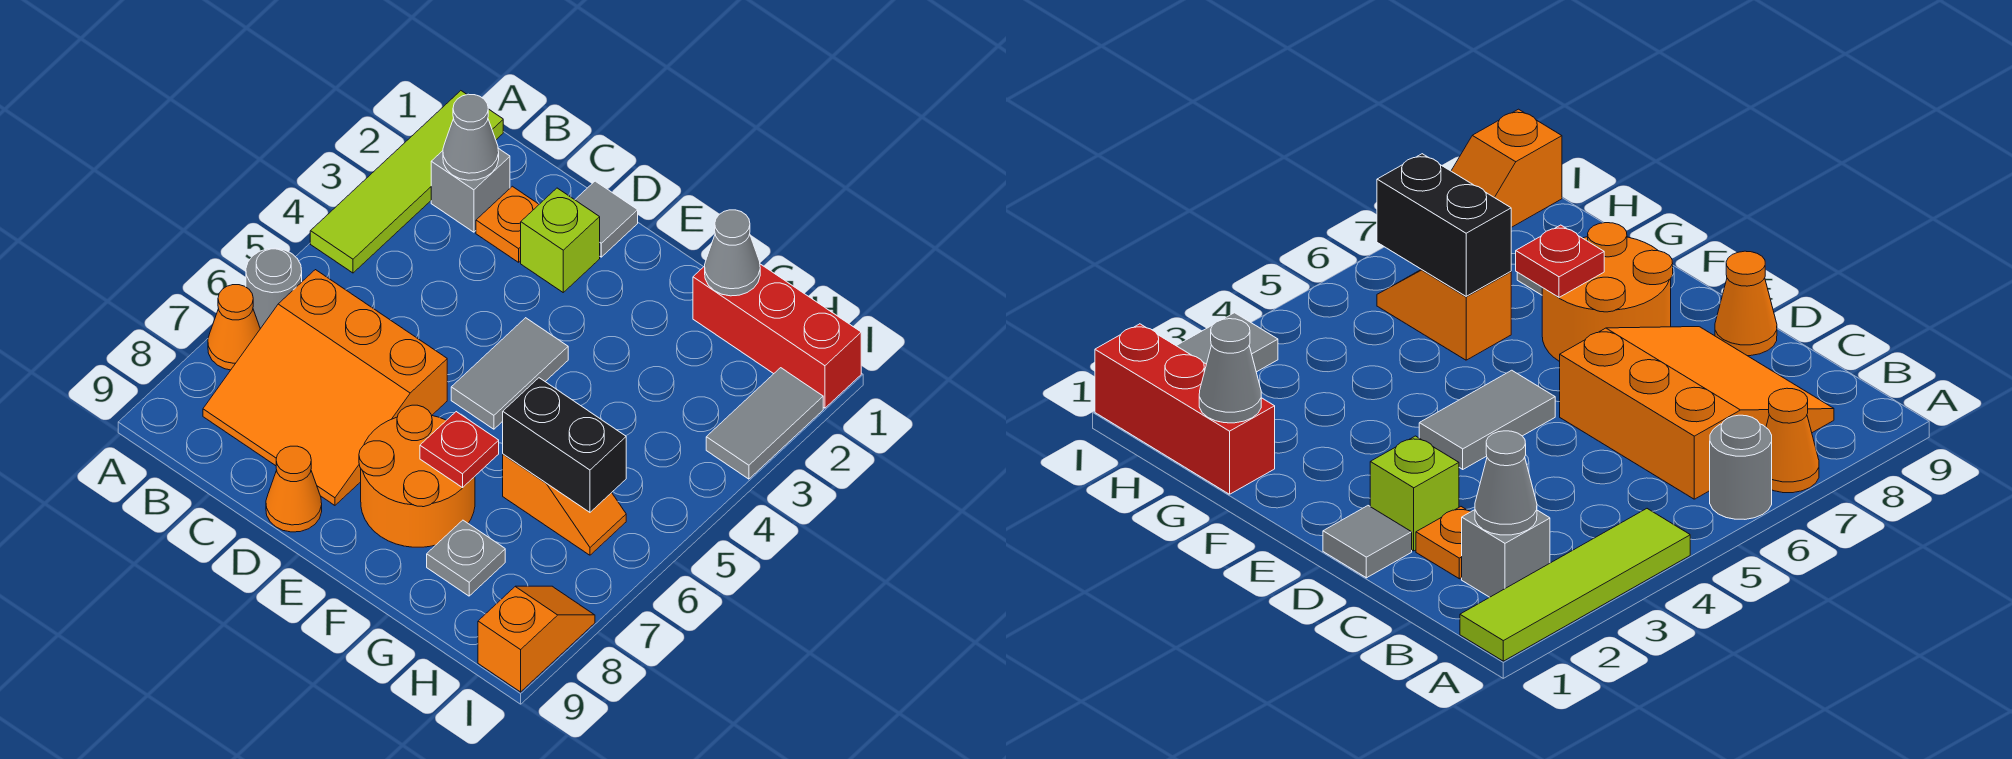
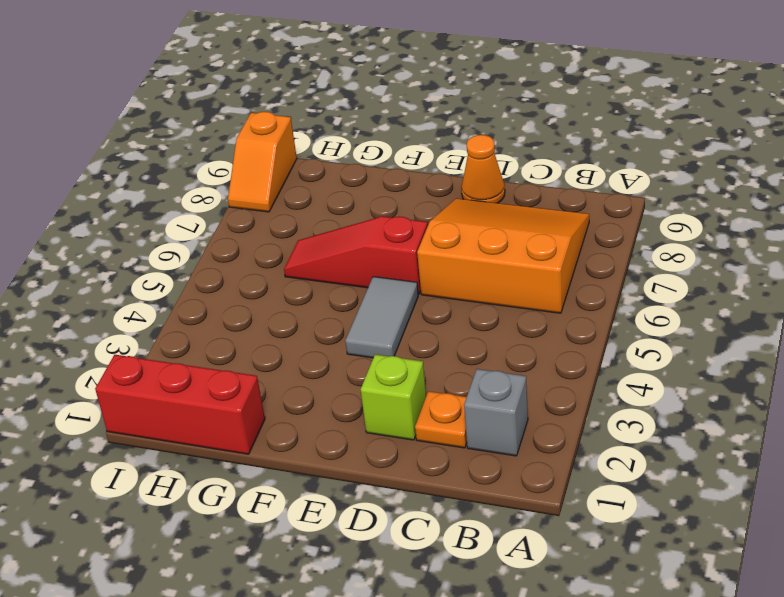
red 1x3 slope [284,216,428,295] -> orange 1x2 slope [503,454,626,555]
none -> lime 1x4 tile [310,91,503,273]
none -> grey 1x1 round brick [246,248,302,329]
none -> orange 1x1 cone [208,285,260,370]

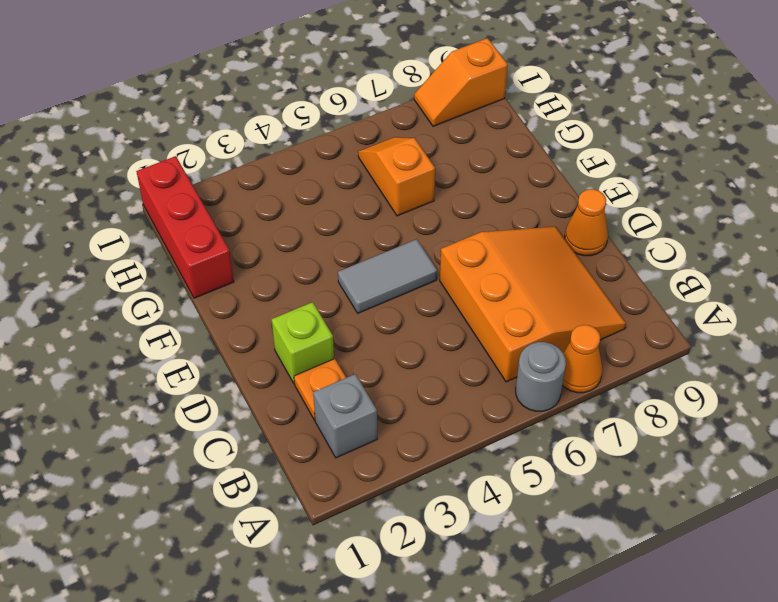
none -> lime 1x4 tile [310,91,503,273]
none -> grey 1x1 tile [575,181,638,257]
none -> orange 2x2 round brick [359,405,475,547]

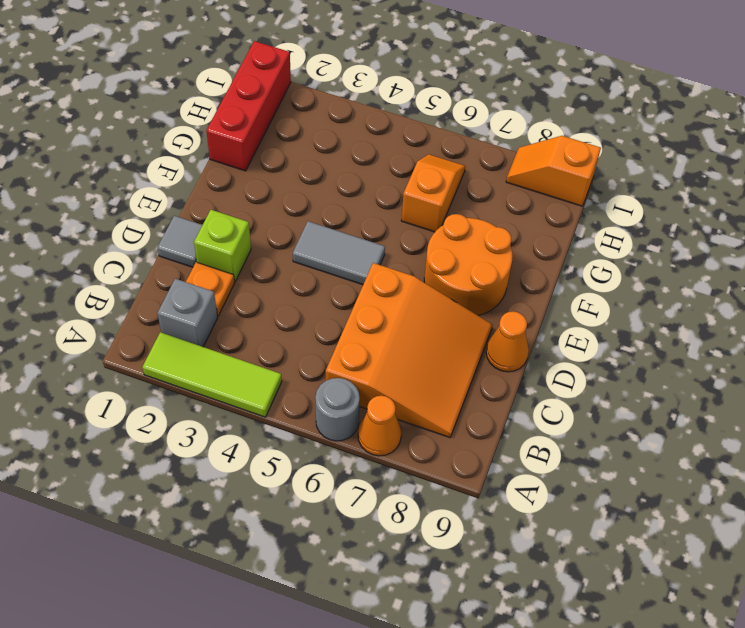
lime 1x3 tile [142,332,282,417] -> lime 1x4 tile [310,91,503,273]
none -> grey 1x1 plate [427,520,505,596]
none -> grey 1x2 tile [706,368,823,479]
none -> grey 1x1 cone [443,94,499,180]

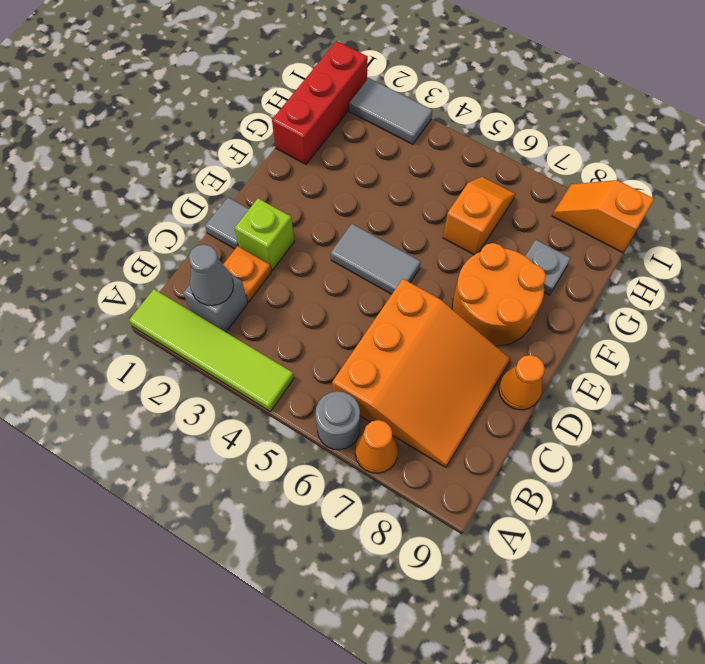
none -> red 1x1 plate [420,412,499,488]
none -> grey 1x1 cone [705,210,760,296]
none -> black 1x2 brick [503,378,626,512]

